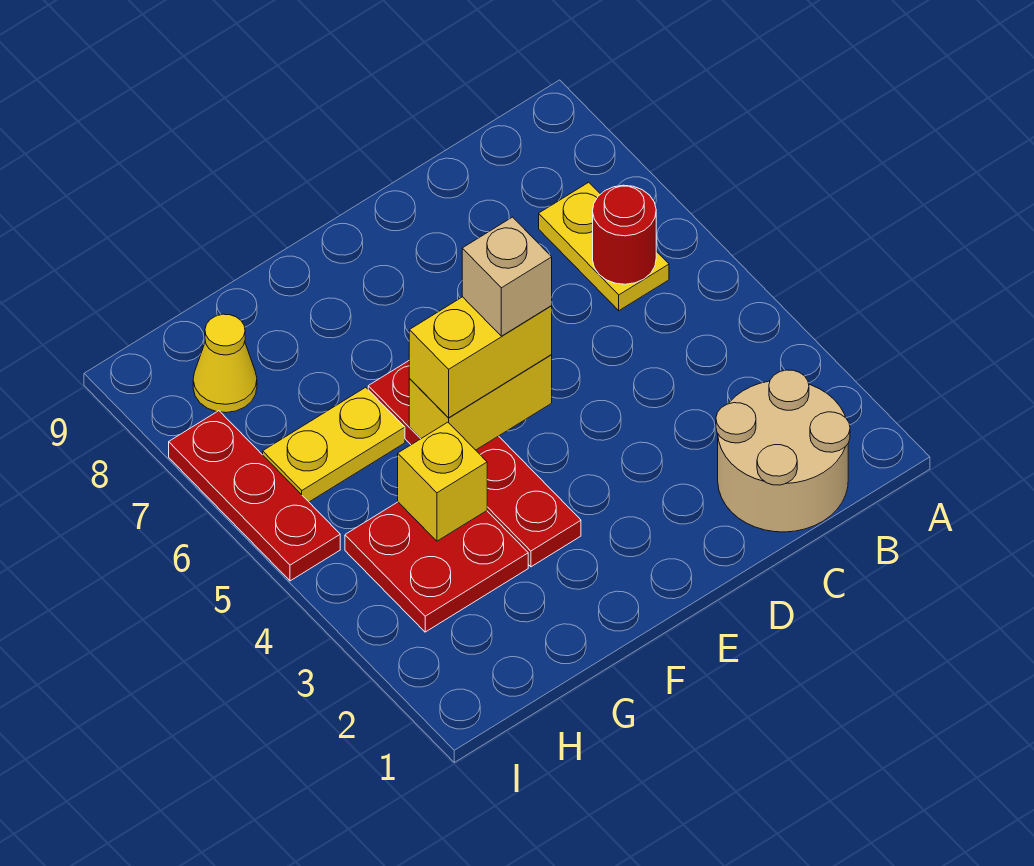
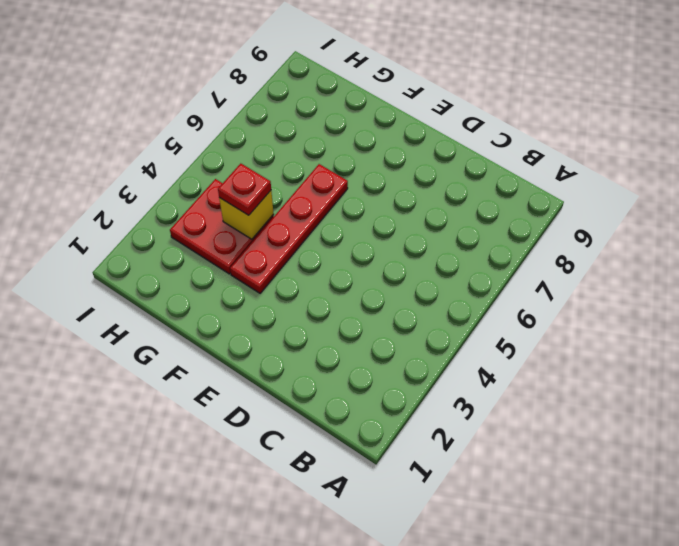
red 1x1 plate [218,164,271,215] -> none
none -> tan 2x2 round brick [716,370,850,532]
none -> yellow 1x2 plate [539,182,669,311]
none -> yellow 1x2 plate [263,387,405,502]

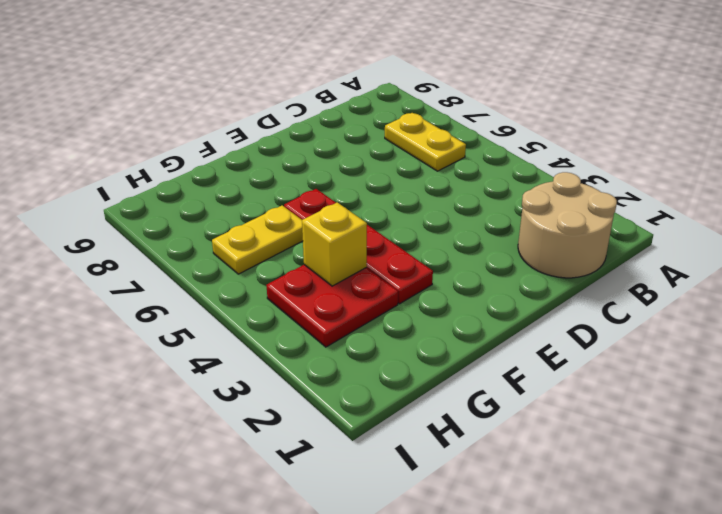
none -> yellow 1x1 cone [193,314,257,413]
none -> red 1x3 plate [169,411,340,581]
none -> red 1x1 round brick [593,185,656,284]

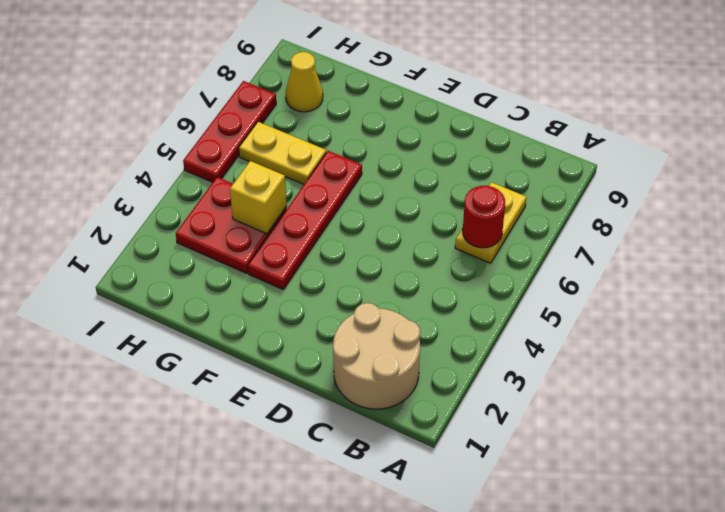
none -> yellow 1x2 brick [409,355,552,450]
none -> yellow 1x2 brick [409,297,552,418]
none -> tan 1x1 brick [462,217,552,336]

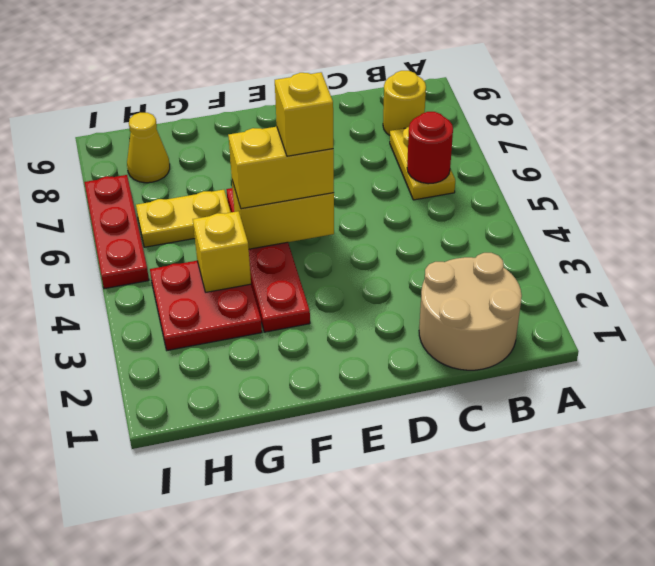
yellow 1x1 round brick [383,71,426,135] -> none
yellow 1x1 brick [275,72,333,156] -> tan 1x1 brick [462,217,552,336]

